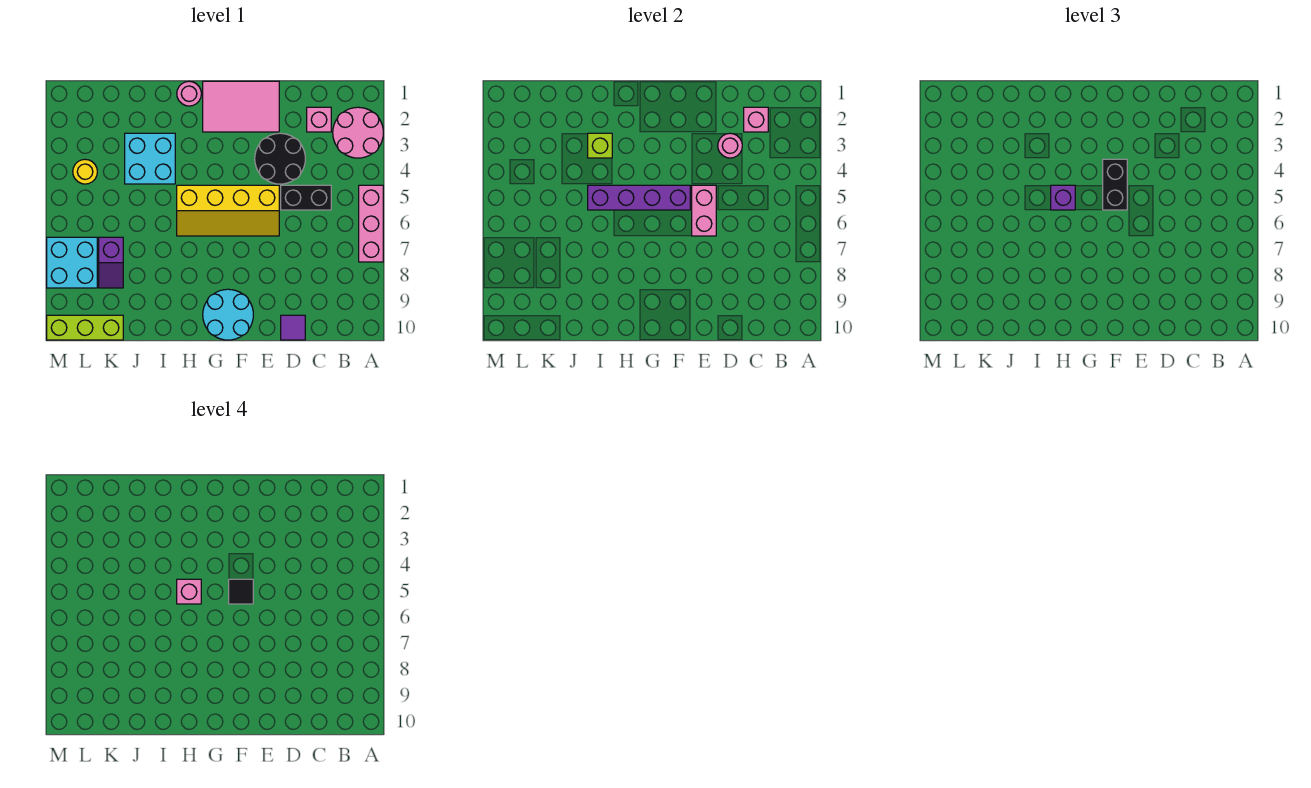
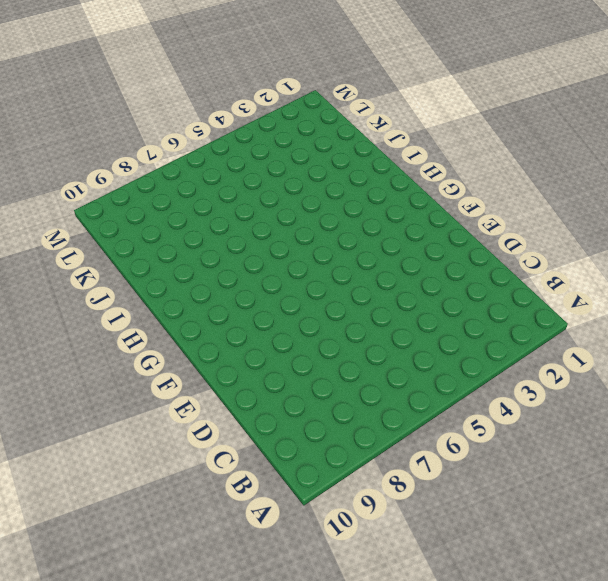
none -> pink 2x2 round brick [333,107,383,158]
none -> pink 1x3 brick [359,185,383,262]
none -> pink 1x1 brick [307,107,331,132]

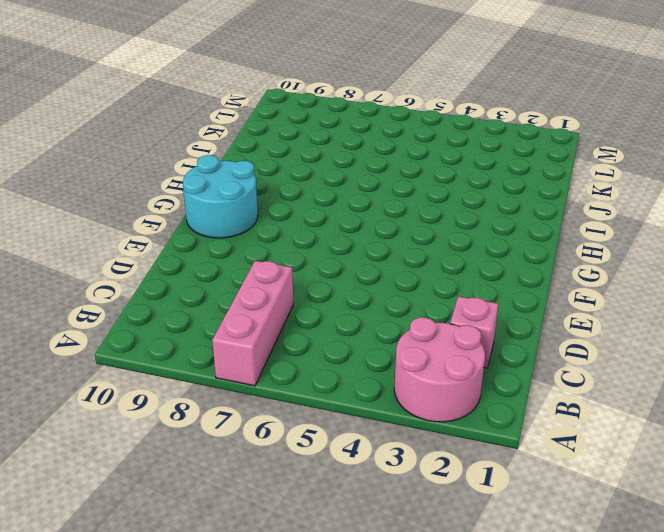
pink 1x3 brick [212,261,293,386] -> pink 1x3 brick turned to [359,185,383,262]
none -> black 1x2 brick [281,185,331,210]
none -> black 2x2 round brick [255,133,305,184]
none -> purple 1x1 tile [281,315,305,340]

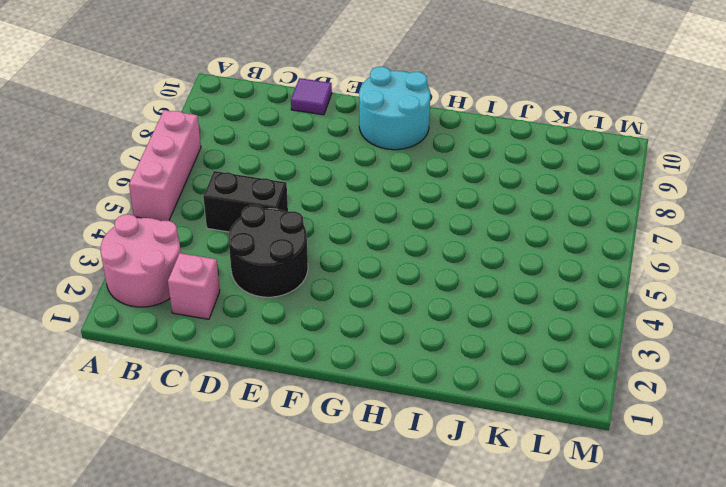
none -> pink 2x3 tile [203,81,279,132]
none -> yellow 2x4 slope [177,185,279,236]
none -> pink 1x1 round brick [177,81,201,106]

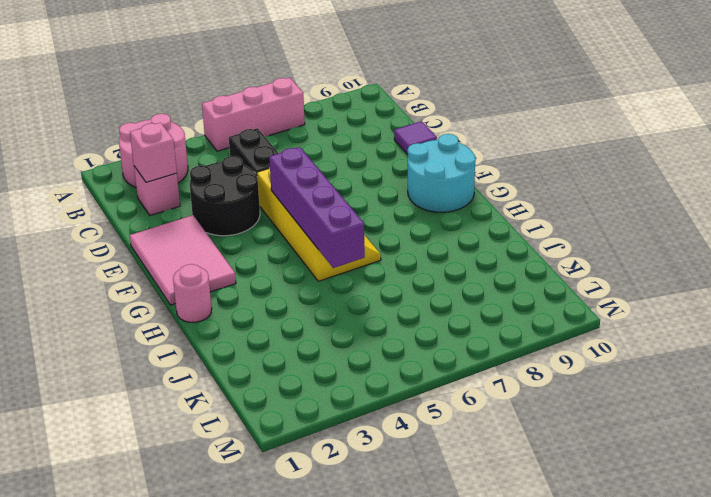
none -> cyan 2x2 brick [125,133,175,184]
none -> purple 1x2 slope [99,237,123,288]
none -> lime 1x3 brick [47,315,123,340]

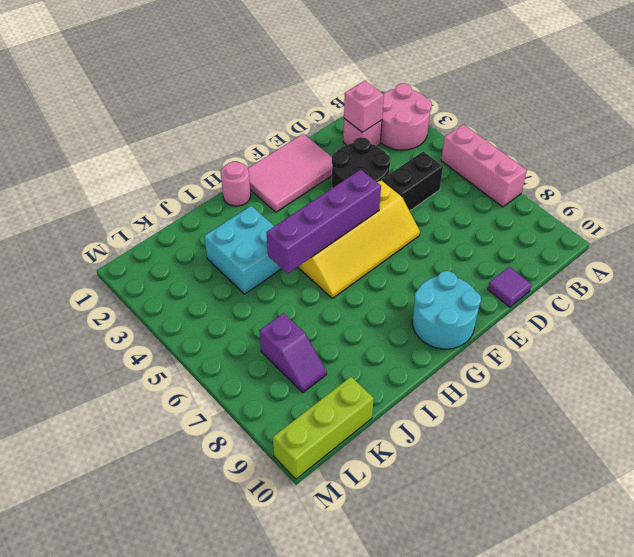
none -> yellow 1x1 round brick [73,159,97,184]
none -> cyan 2x2 brick [47,237,97,288]
none -> pink 1x1 round brick [718,133,742,158]

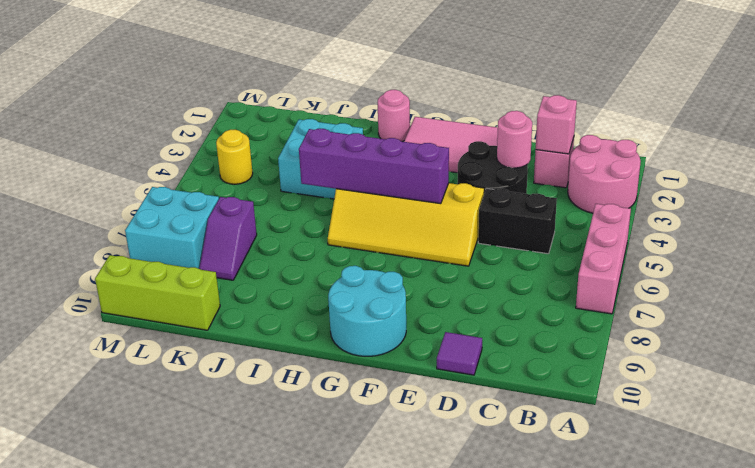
none -> pink 1x2 brick [692,185,716,236]
none -> lime 1x1 brick [588,133,612,158]
none -> black 1x2 brick [1103,159,1127,210]

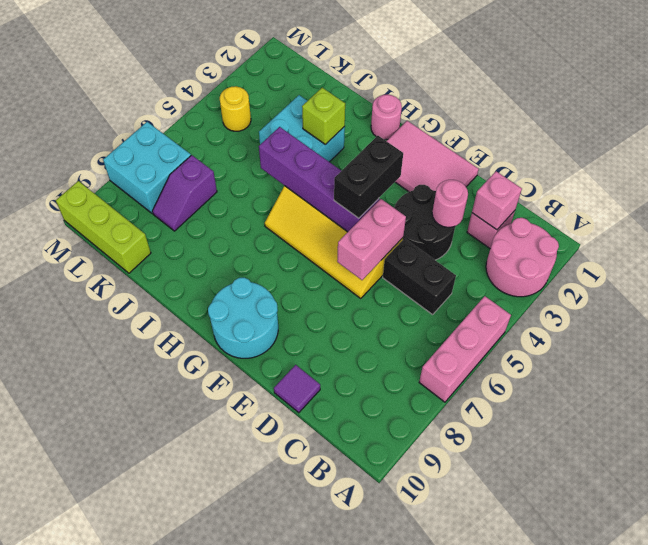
none -> purple 1x1 brick [1051,185,1075,210]
none -> black 1x1 tile [229,579,253,604]
none -> pink 1x1 brick [177,579,201,604]

